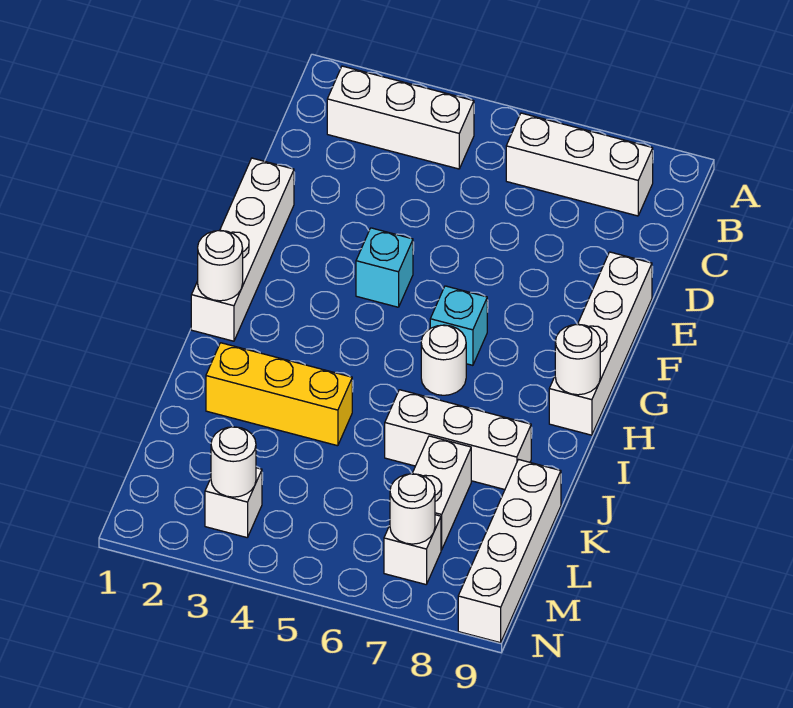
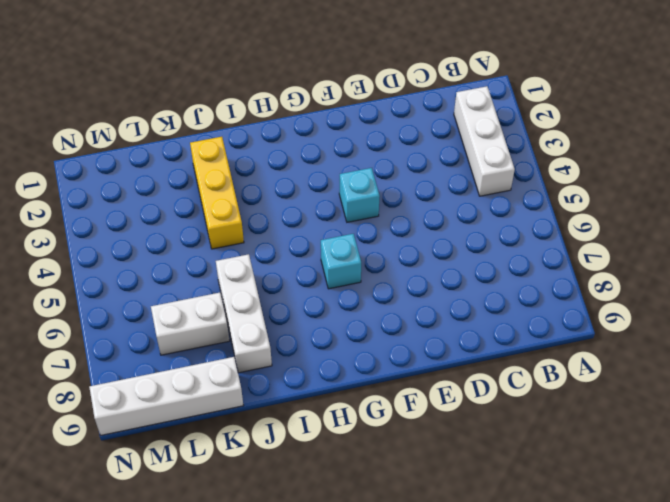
none -> white 1x3 brick [506,113,653,216]
none -> white 1x4 brick [191,158,294,341]
none -> white 1x4 brick [549,252,652,435]

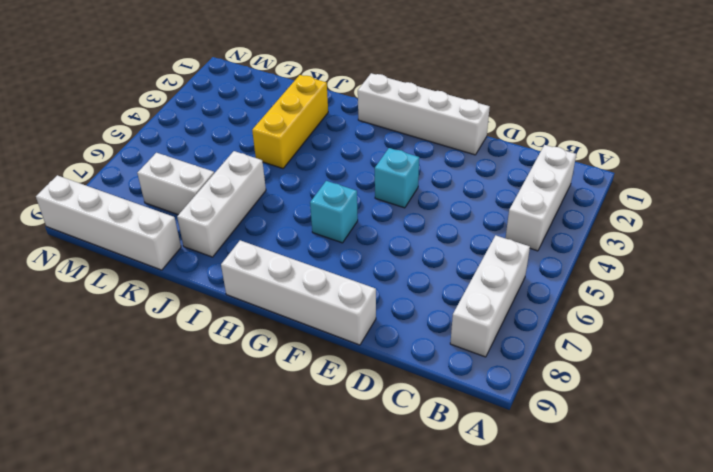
none -> white 1x1 round brick [421,325,466,395]
none -> white 1x1 brick [205,468,262,538]
none -> white 1x1 brick [384,515,441,584]

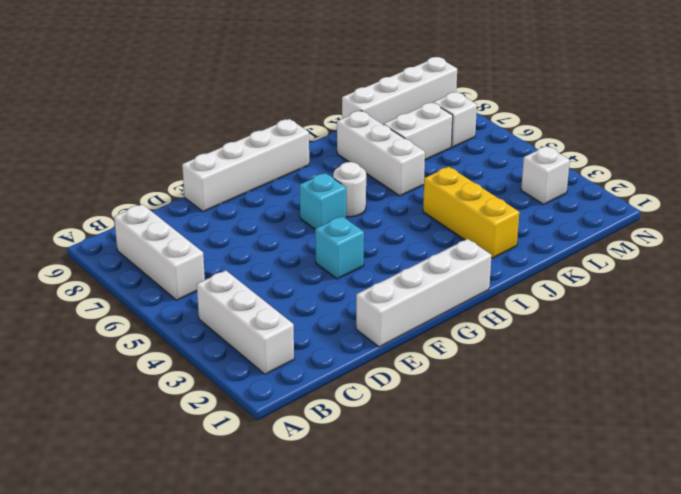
none -> white 1x1 round brick [198,230,243,301]
none -> white 1x1 round brick [555,324,600,395]
none -> white 1x1 round brick [211,427,256,497]

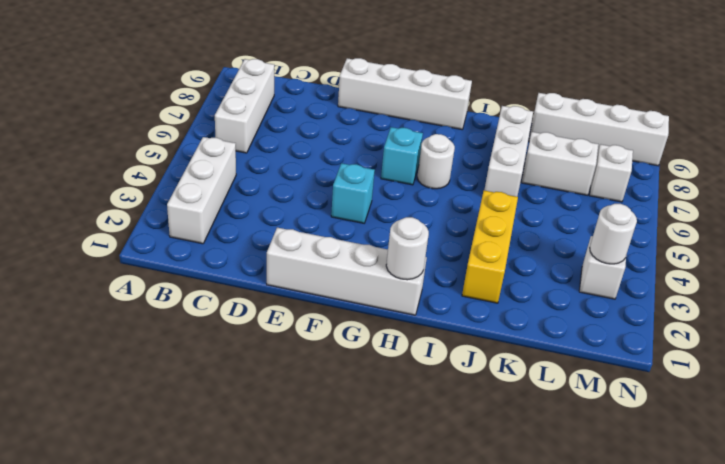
none -> white 1x1 round brick [555,324,600,395]
none -> white 1x1 round brick [390,474,435,544]

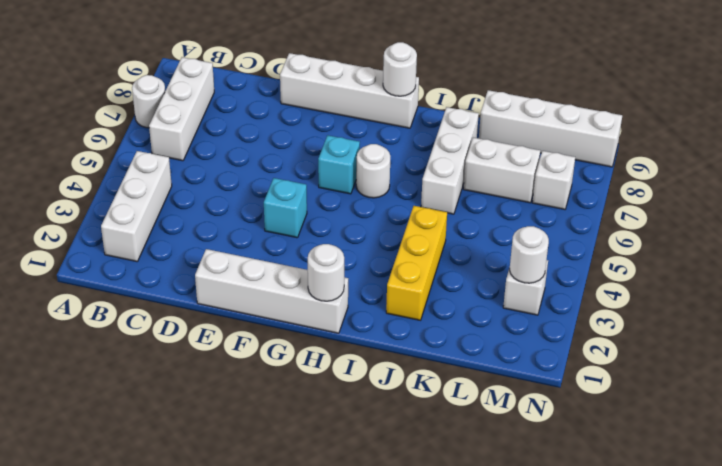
white 1x1 round brick [132,75,165,128] -> white 1x1 round brick moved to [390,474,435,544]

